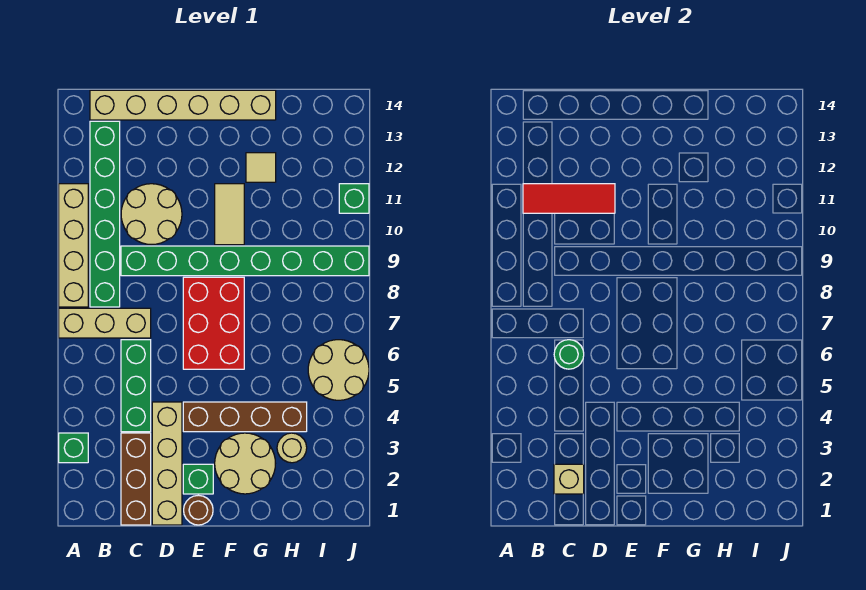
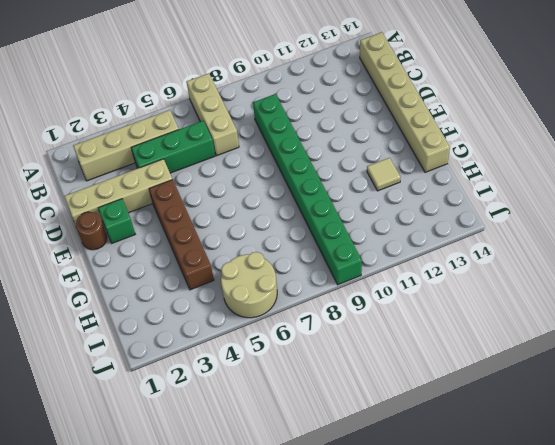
tan 1x4 brick [73,110,179,181] -> tan 1x4 brick moved to [59,184,88,307]
none -> green 1x1 brick [59,433,88,463]
none -> green 1x6 brick [90,121,120,307]
none -> brown 1x3 brick [121,433,151,525]

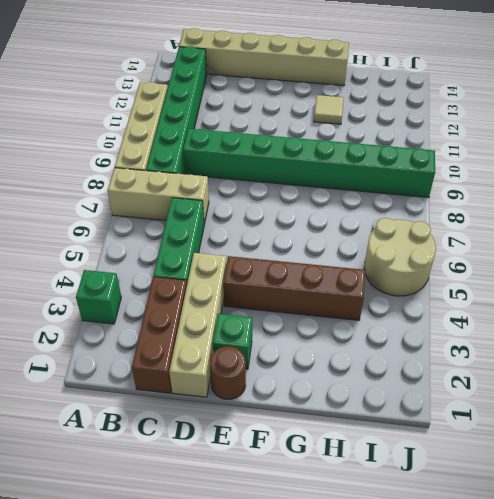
none -> tan 2x2 round brick [121,184,182,245]
none -> red 2x3 brick [183,277,244,369]
none -> tan 2x2 round brick [215,433,275,494]

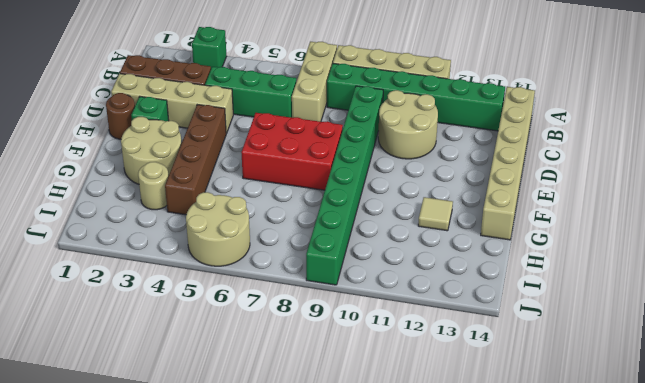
none -> tan 1x2 tile [215,184,244,245]
none -> green 1x1 brick [339,184,369,213]
none -> red 1x3 tile [523,184,615,213]

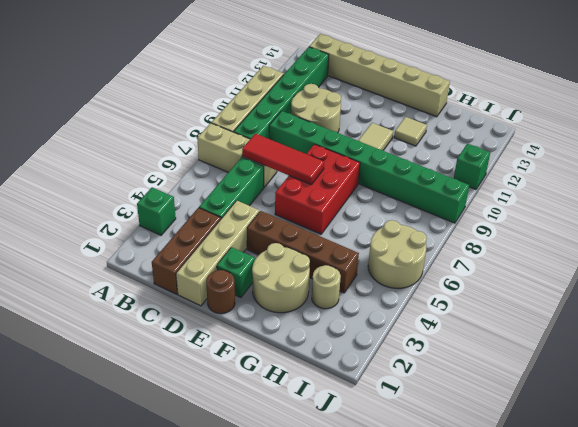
red 1x3 tile [242,134,324,185] -> red 1x3 tile moved to [523,184,615,213]
none -> tan 1x1 brick [554,464,584,494]
none -> green 1x1 round brick [554,340,584,369]

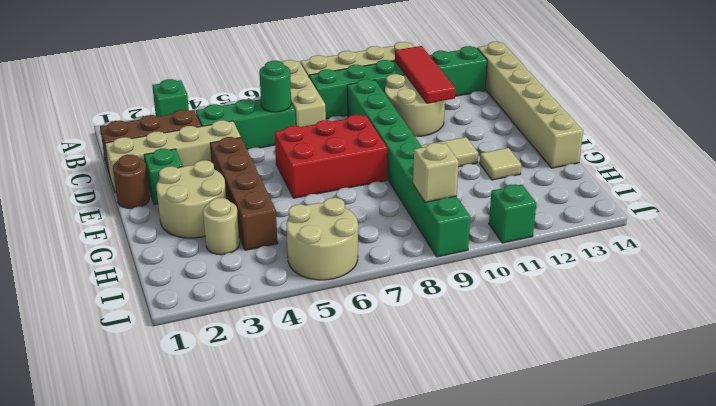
tan 1x1 brick [413,143,459,202] -> tan 1x1 brick moved to [554,464,584,494]

